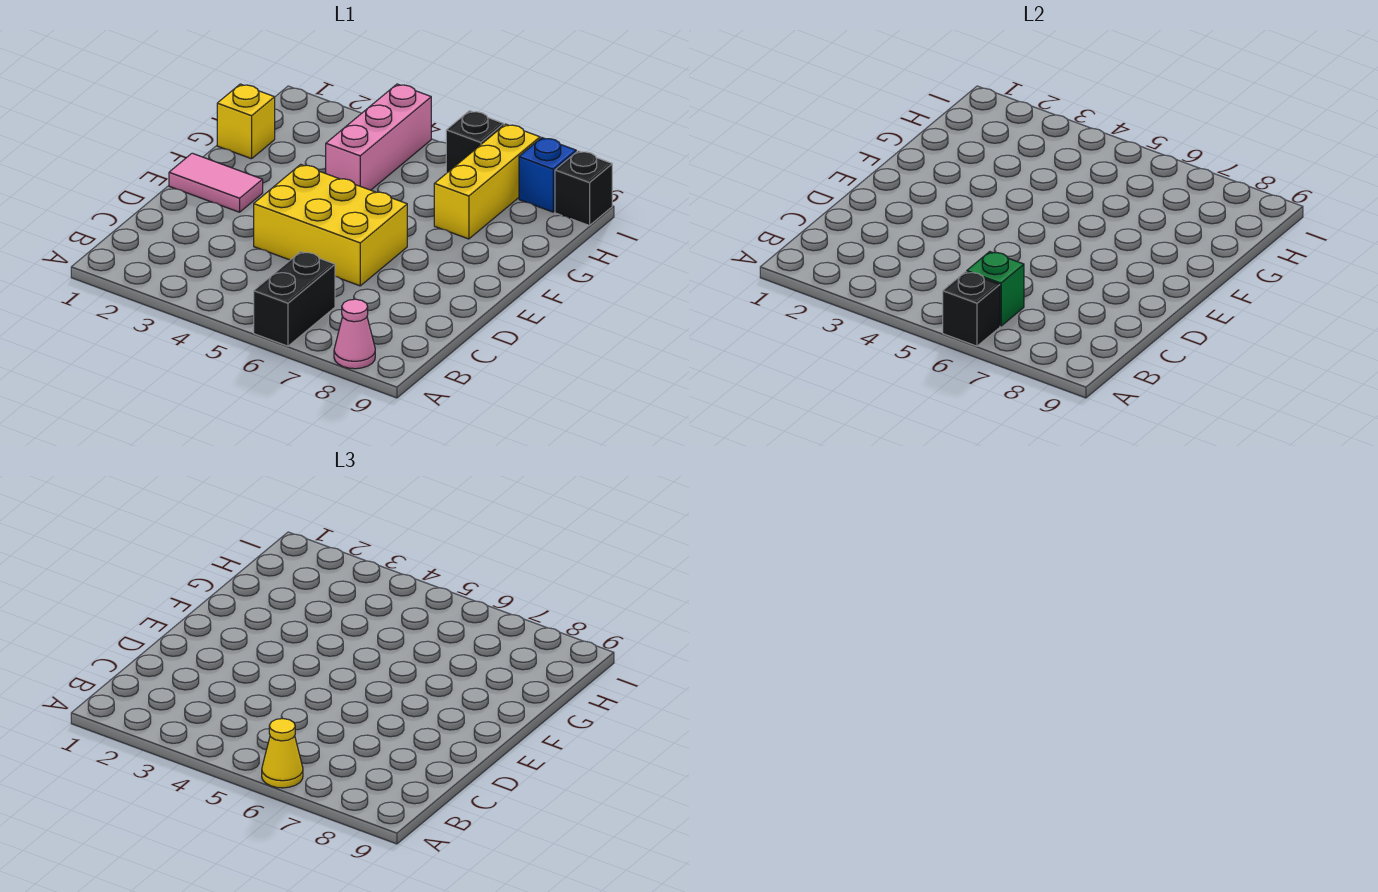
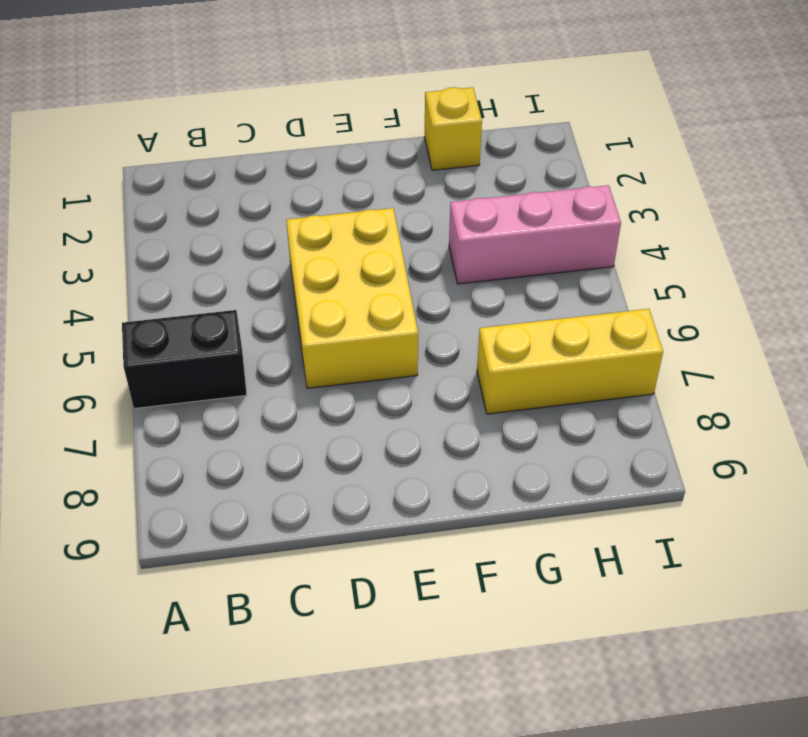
none -> pink 1x1 cone [334,299,375,369]
none -> pink 1x2 tile [169,153,263,212]
none -> black 1x1 brick [446,111,504,173]

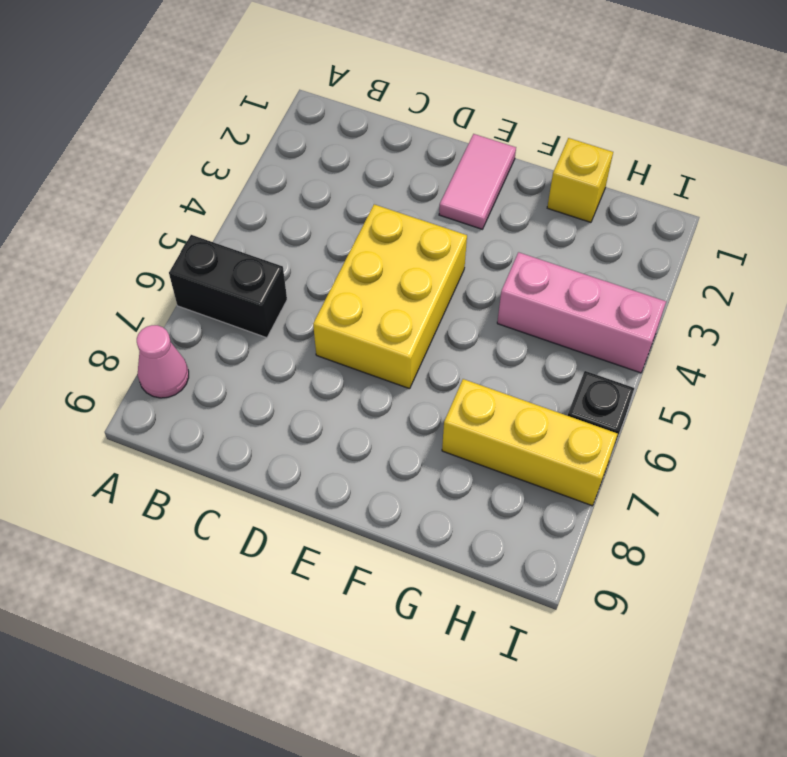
none -> blue 1x1 brick [519,138,576,212]
none -> black 1x1 brick [555,151,612,226]
none -> black 1x1 brick [943,272,1000,346]

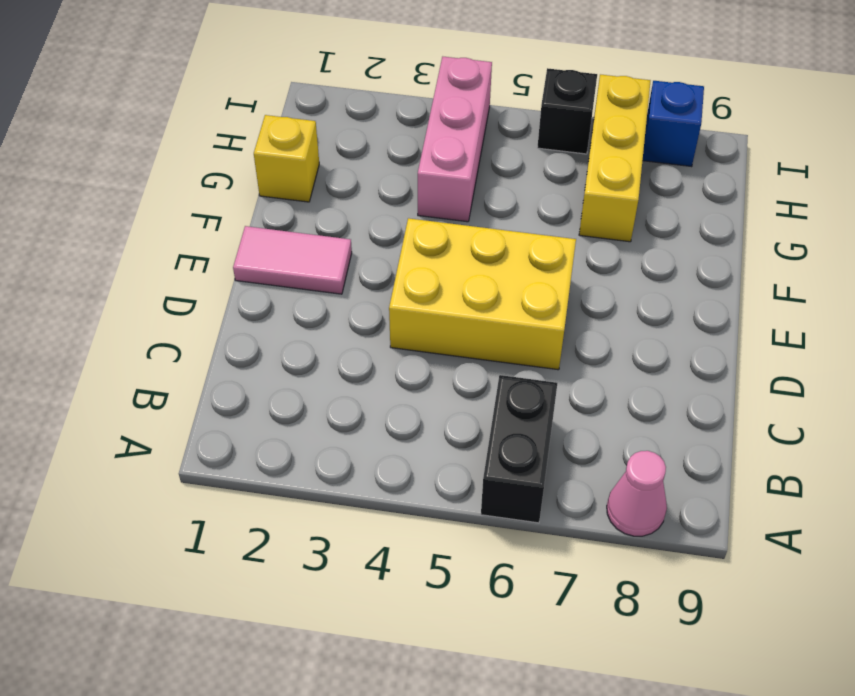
none -> black 1x1 brick [555,151,612,226]
none -> black 1x1 brick [943,272,1000,346]
none -> green 1x1 brick [967,252,1024,326]

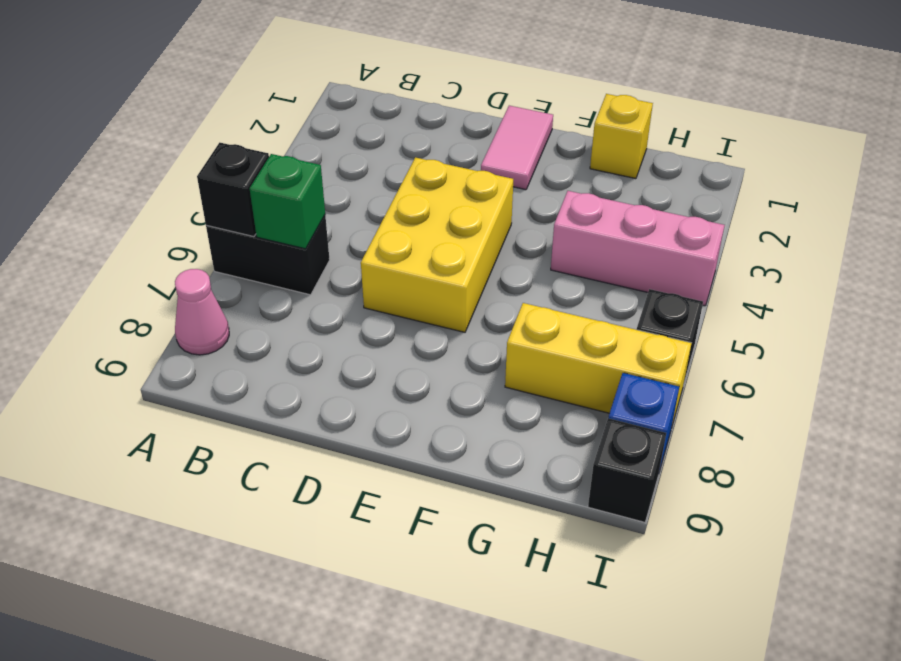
none -> yellow 1x1 cone [262,719,303,788]

